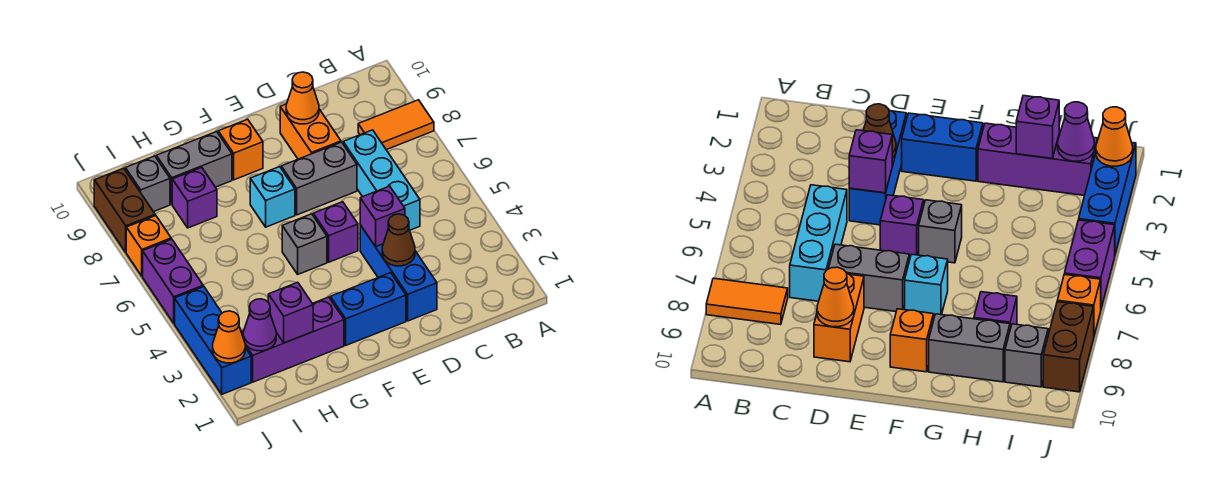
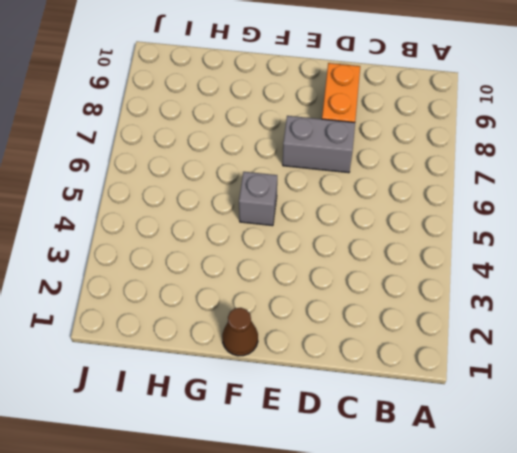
brown 1x1 cone [222,308,258,356] -> brown 1x1 cone moved to [382,214,415,266]
none -> orange 1x2 tile [358,100,434,150]
none -> cyan 1x3 brick [343,130,420,230]
none -> blue 1x3 brick [360,225,437,321]

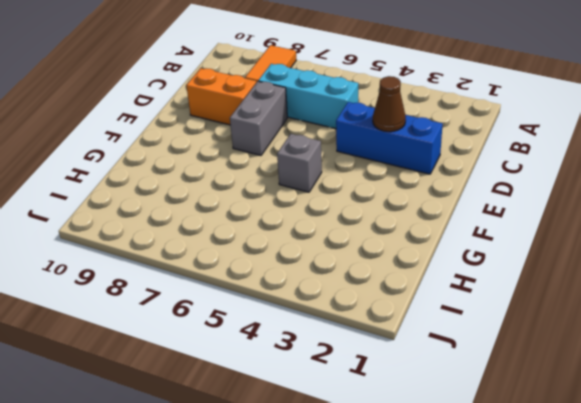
none -> blue 1x2 brick [330,273,406,345]
none -> purple 1x1 brick [313,202,358,262]
none -> cyan 1x1 brick [250,167,295,227]

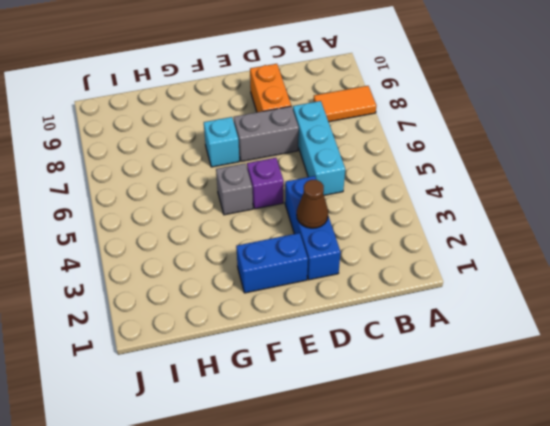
none -> orange 1x1 brick [218,119,263,180]
none -> purple 1x3 brick [241,297,344,382]
none -> grey 1x2 brick [156,132,232,204]

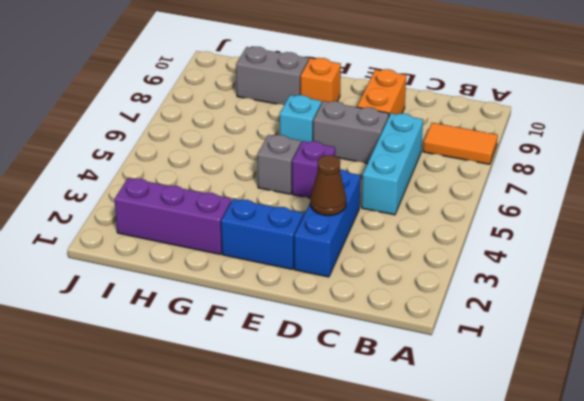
none -> purple 1x1 brick [172,167,217,228]
none -> grey 1x1 brick [125,156,170,212]
none -> blue 1x3 brick [175,286,251,394]

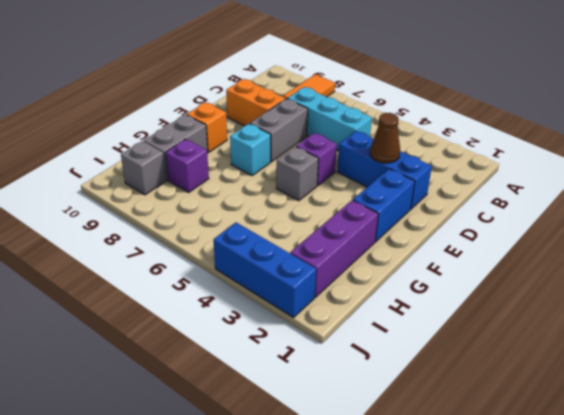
none -> purple 1x2 brick [143,239,203,323]
none -> orange 1x1 brick [126,215,171,276]
none -> brown 1x2 brick [94,168,155,252]

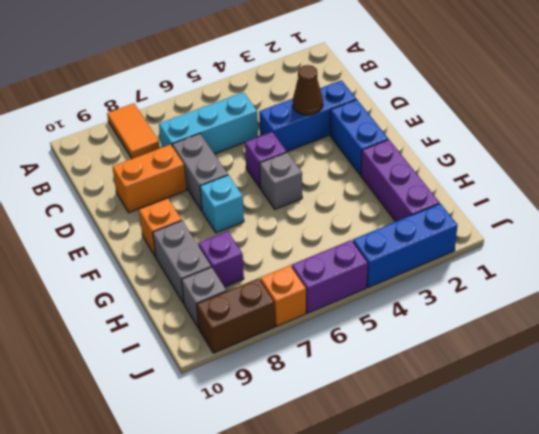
none -> purple 1x1 brick [360,186,405,247]
none -> orange 1x1 cone [286,72,319,124]
none -> purple 1x1 brick [268,282,313,343]

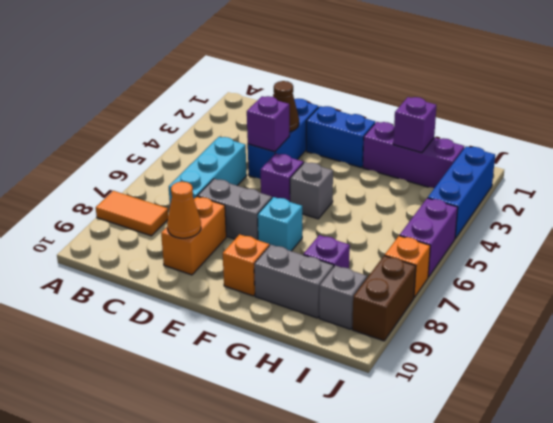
none -> purple 1x1 cone [243,299,276,351]
none -> orange 1x1 cone [213,311,245,363]

